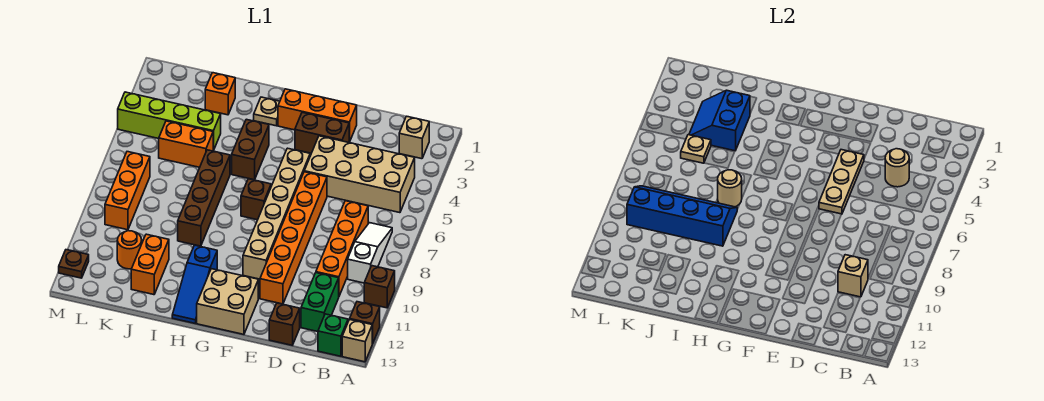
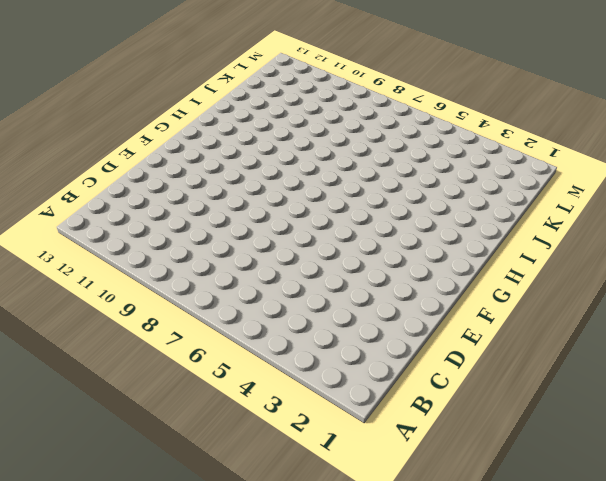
none -> brown 1x1 brick [364,266,395,308]
none -> brown 1x1 brick [350,302,380,344]
none -> tan 1x1 brick [342,319,372,362]
none -> tan 1x1 brick [399,116,429,159]

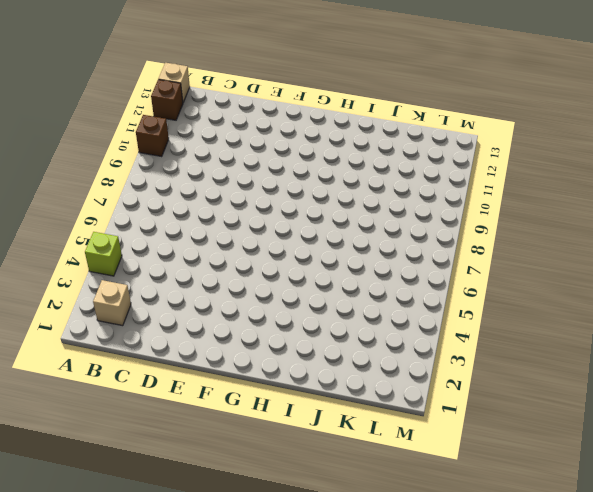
lime 1x1 brick [85,232,122,276] -> none
none -> tan 2x4 brick [304,136,415,213]
none -> white 1x3 slope [348,223,392,283]
none -> green 1x1 brick [318,314,348,356]
none -> orange 1x4 brick [316,201,368,296]

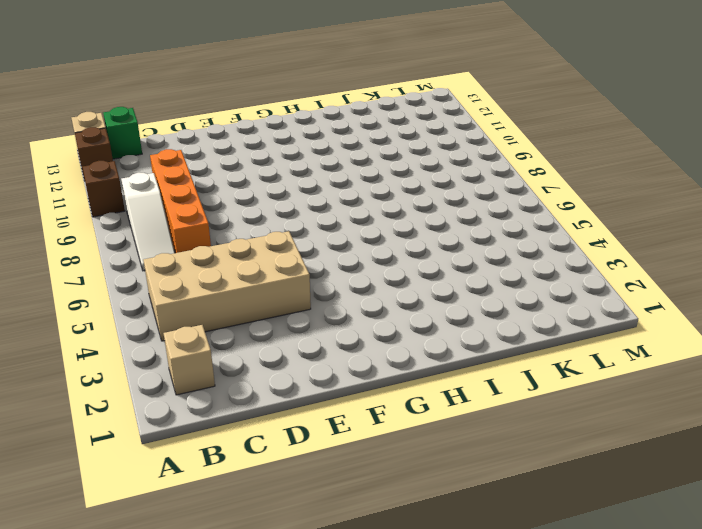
none -> green 1x2 brick [301,273,339,332]
none -> brown 1x1 brick [269,303,300,345]
none -> orange 1x3 brick [278,89,357,142]
none -> brown 1x2 brick [295,112,349,153]

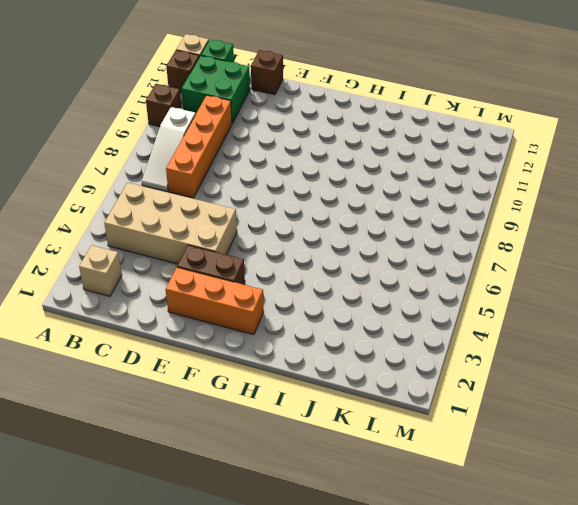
green 2x2 brick [182,56,250,123] -> green 1x2 brick [301,273,339,332]
none -> orange 1x6 brick [260,172,327,304]
none -> tan 1x6 brick [243,148,310,279]
none -> tan 2x2 brick [197,269,258,334]
none -> brown 1x1 brick [241,179,271,220]

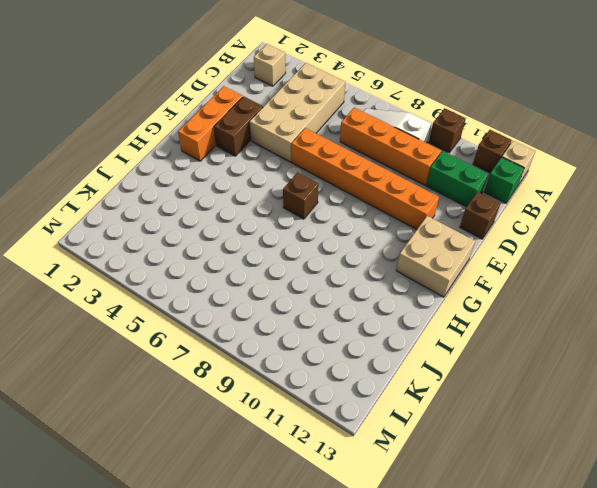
none -> tan 1x6 brick [243,148,310,279]
none -> tan 1x1 plate [254,97,280,126]
none -> brown 1x2 brick [232,119,269,180]
none -> blue 1x3 slope [172,245,217,323]

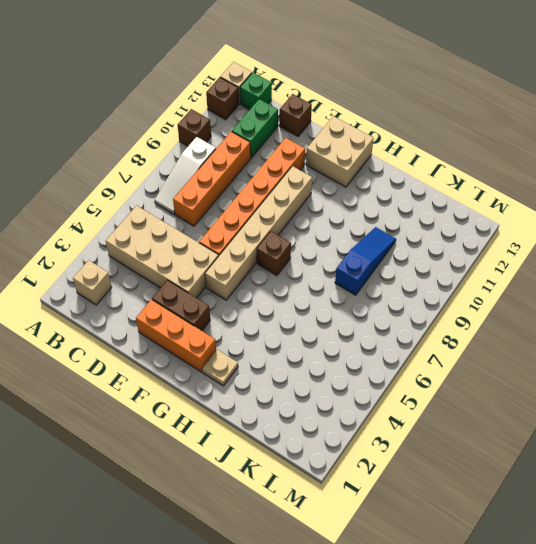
blue 1x3 slope [335,227,396,295] -> blue 1x3 slope moved to [172,245,217,323]
none -> brown 1x2 brick [232,119,269,180]
none -> brown 1x4 brick [178,150,230,246]
none -> orange 1x1 brick [205,73,235,115]
none -> lime 1x4 brick [118,92,221,151]

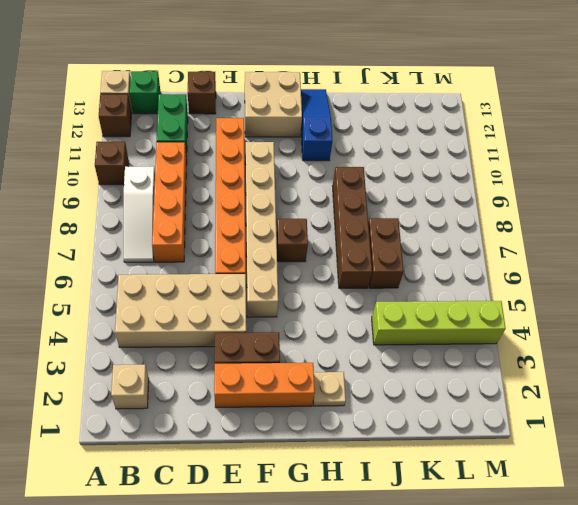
brown 1x2 brick [368,218,404,288] -> brown 1x2 brick moved to [232,119,269,180]
none -> orange 1x1 brick [205,73,235,115]
none -> orange 1x2 brick [159,121,213,167]
none -> orange 1x2 brick [131,234,169,295]
none -> orange 1x1 round brick [117,231,142,269]

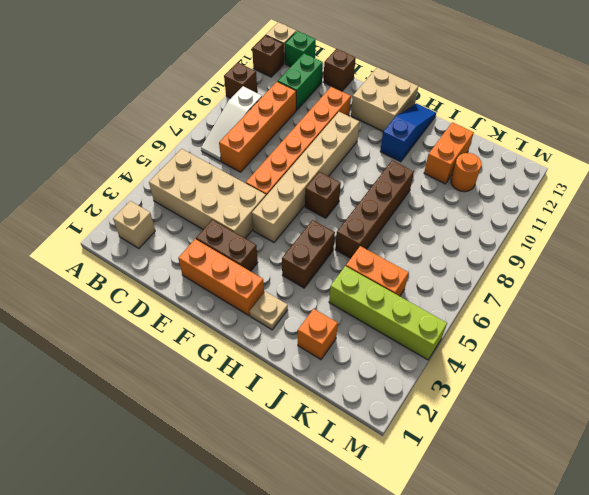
none -> orange 1x3 brick [105,152,150,230]
none -> brown 1x1 plate [59,250,89,278]
none -> tan 1x1 round brick [885,149,909,187]
none -> tan 1x1 brick [838,255,868,297]

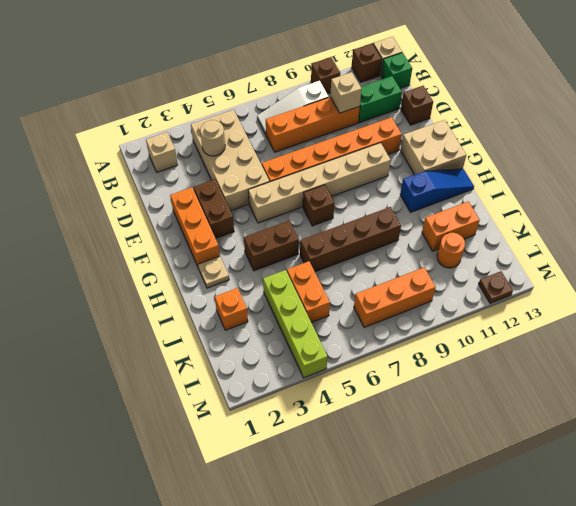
none -> tan 1x3 plate [819,150,864,214]
none -> tan 1x1 round brick [718,170,742,207]
none -> blue 2x4 slope [627,186,737,246]
none -> blue 2x2 slope [689,90,750,151]

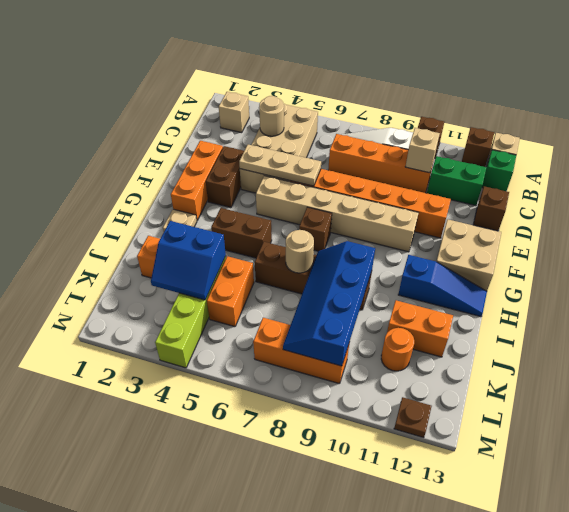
none -> tan 1x1 plate [681,135,711,163]

